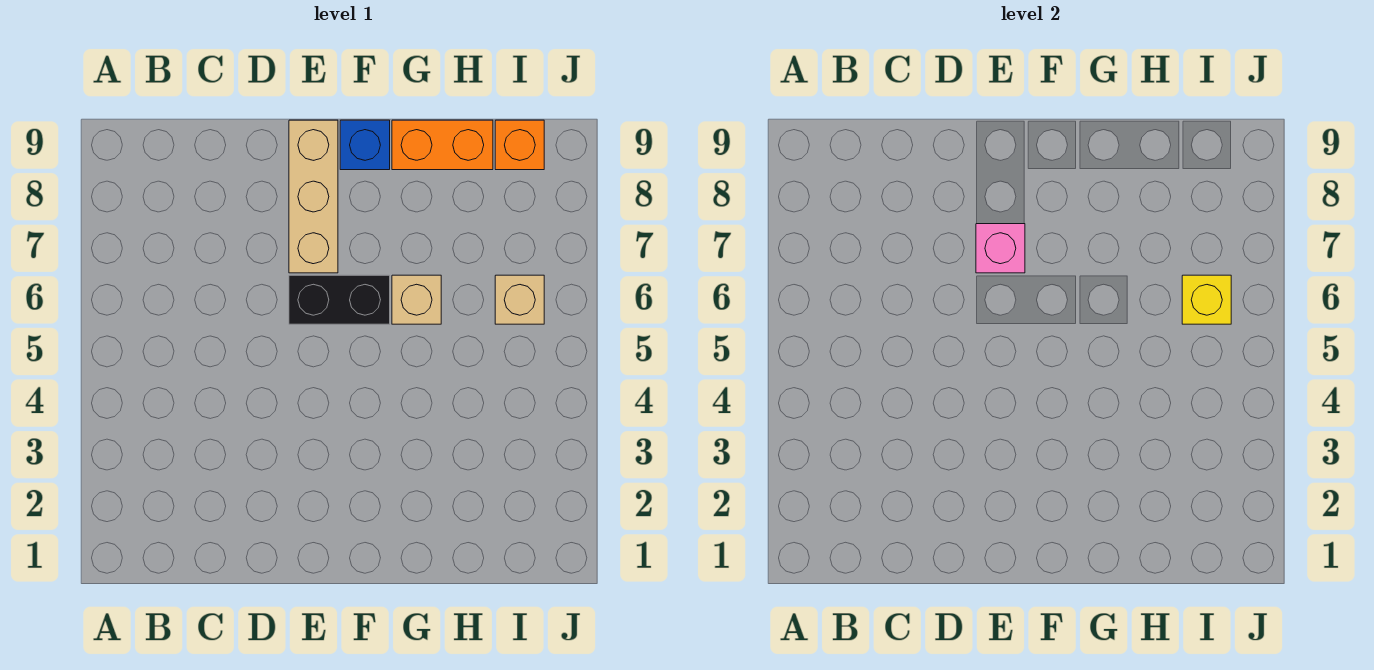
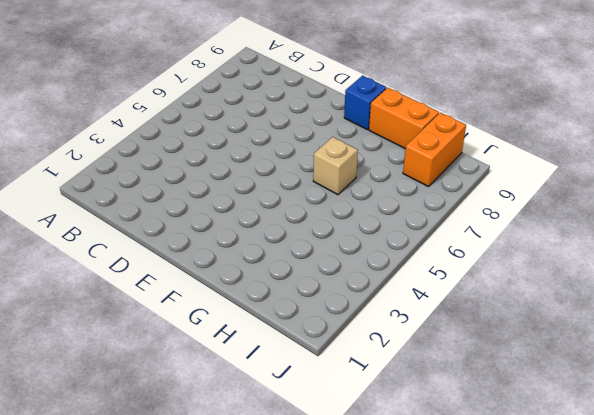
orange 1x2 brick [403,113,466,187] -> orange 1x1 brick [495,120,544,170]
none -> black 1x2 brick [289,275,390,324]
none -> tan 1x3 brick [289,120,338,273]

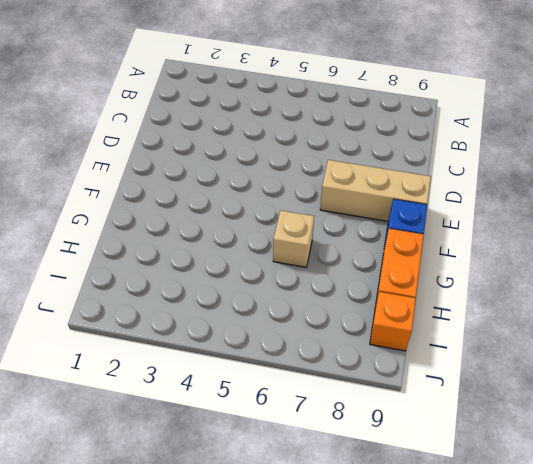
none -> black 1x2 brick [289,275,390,324]
none -> tan 1x1 brick [495,275,544,324]

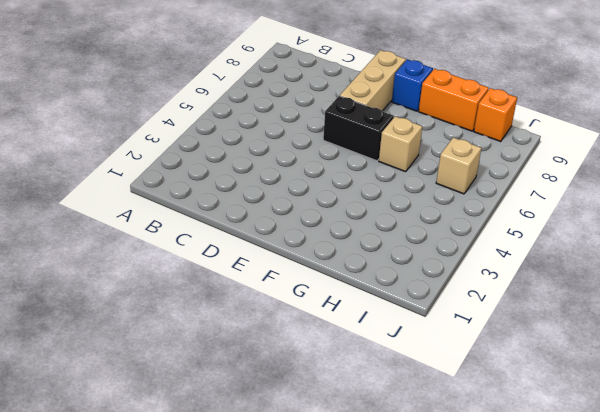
none -> pink 1x1 brick [976,224,1025,273]
none -> yellow 1x1 brick [1182,275,1231,324]

